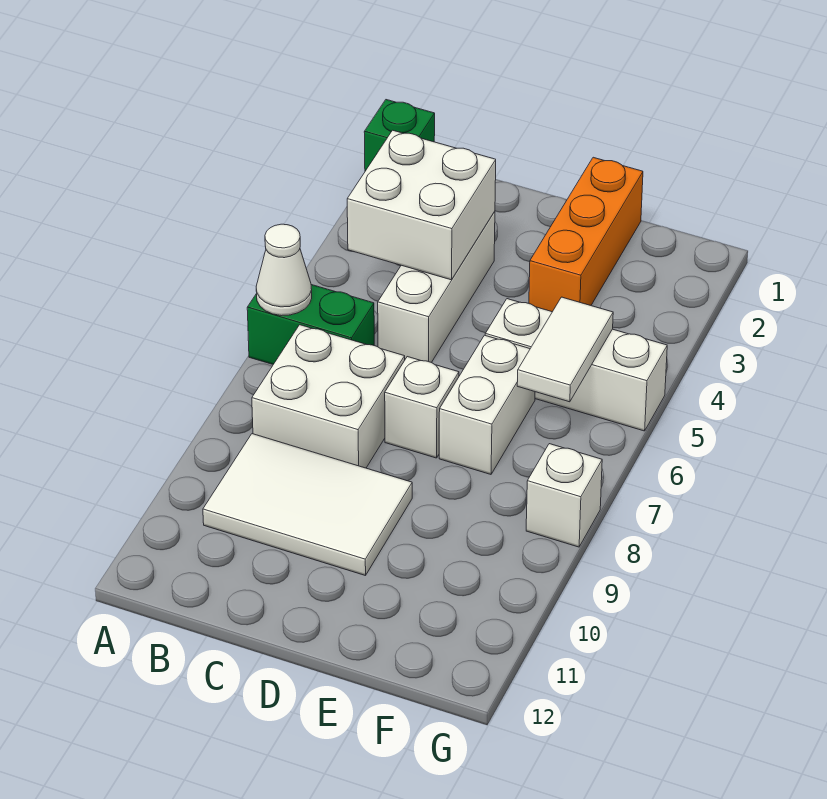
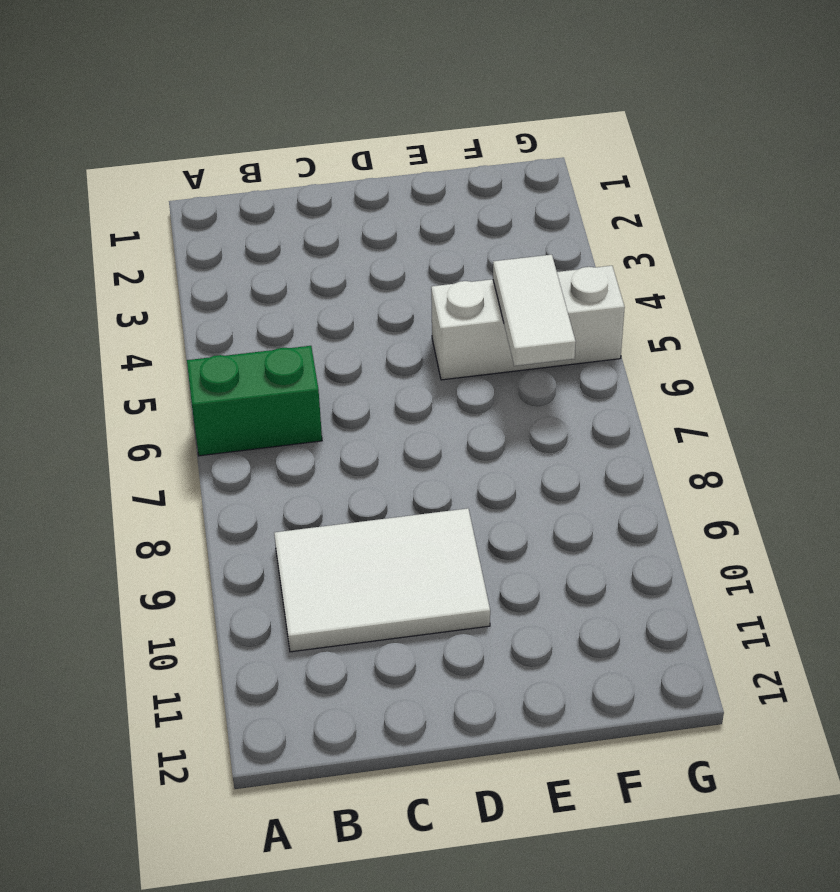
none -> green 1x1 brick [364,100,435,171]
none -> white 2x2 brick [252,325,405,468]
none -> white 1x3 brick [378,212,495,362]

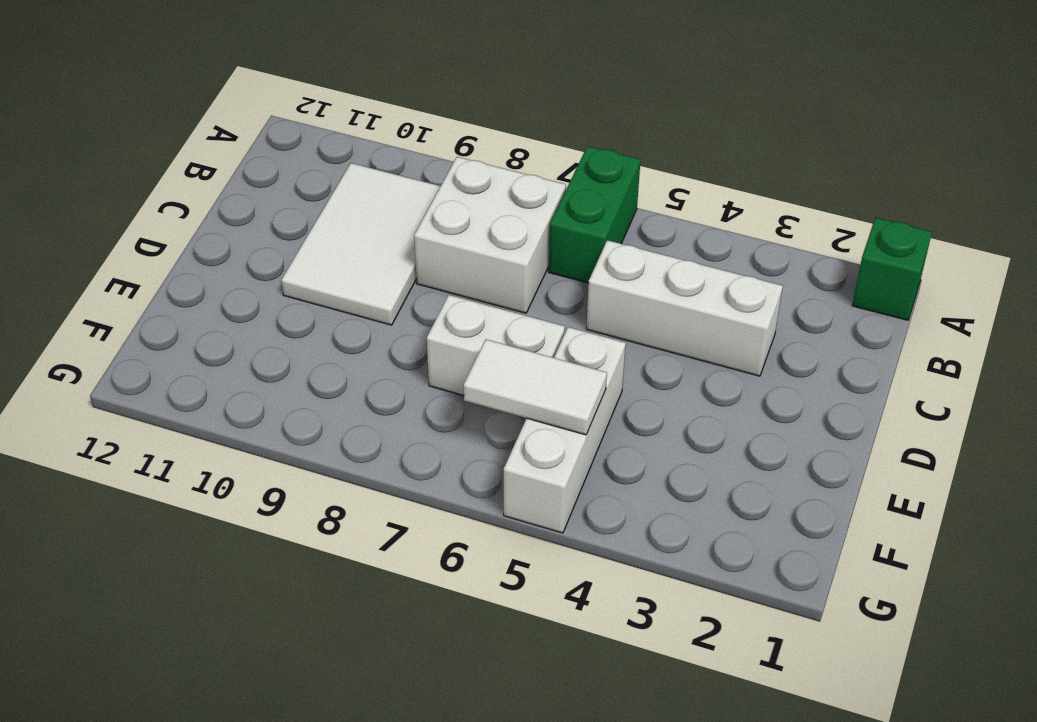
none -> white 1x1 brick [385,357,459,458]
none -> orange 1x3 brick [529,157,643,312]
none -> white 1x1 brick [526,444,602,547]

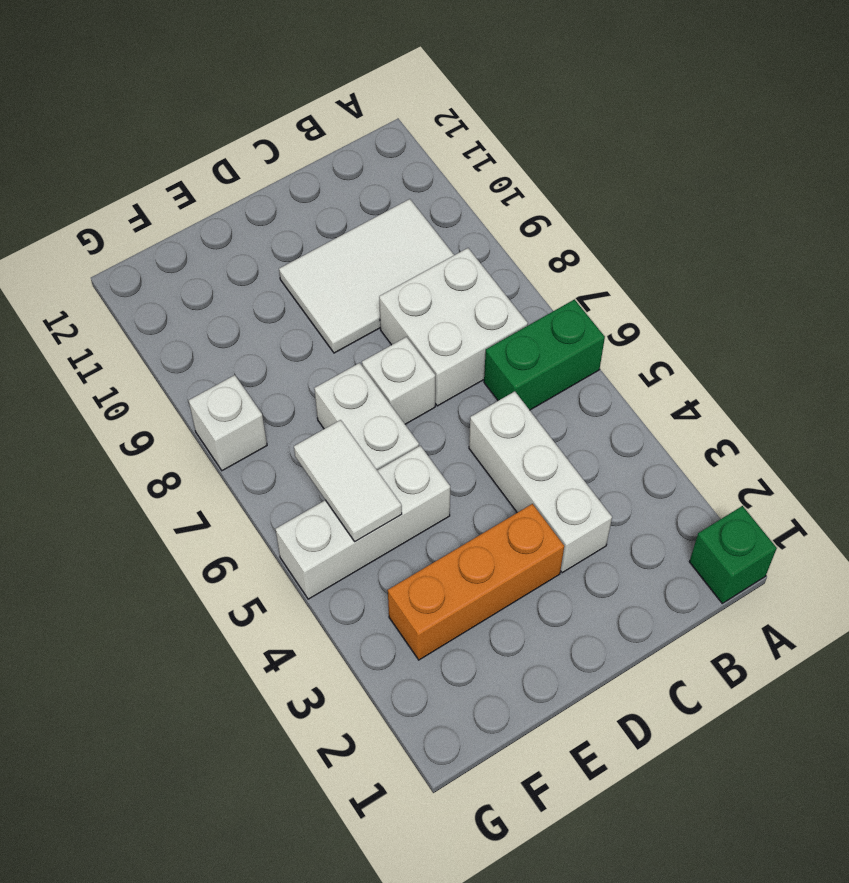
orange 1x3 brick [388,504,564,660] -> orange 1x3 brick turned to [529,157,643,312]
none -> white 1x1 cone [256,224,312,316]
none -> white 2x2 brick [347,130,496,280]

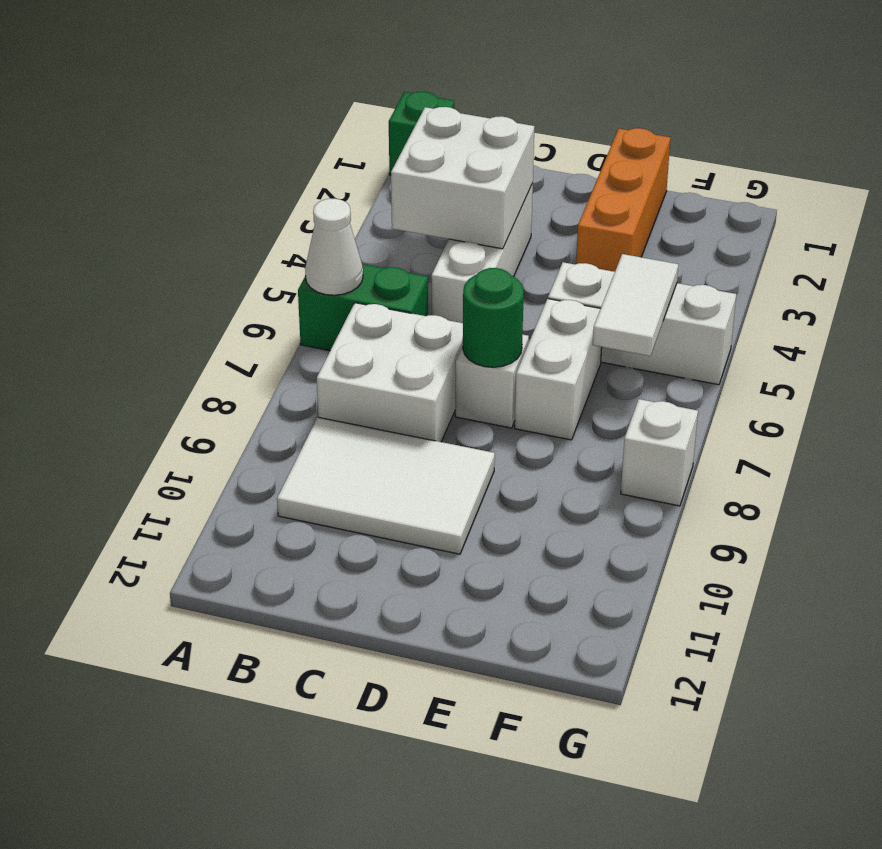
green 1x1 round brick [463,268,524,367] -> none

